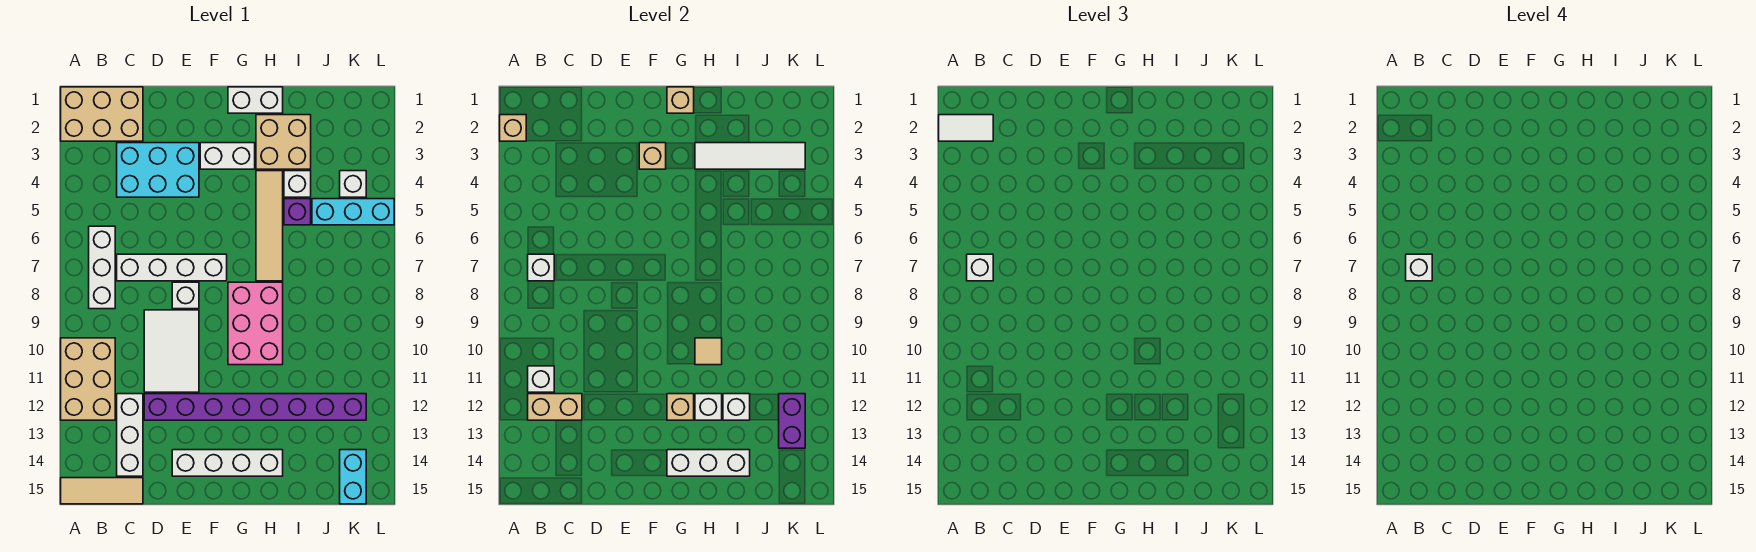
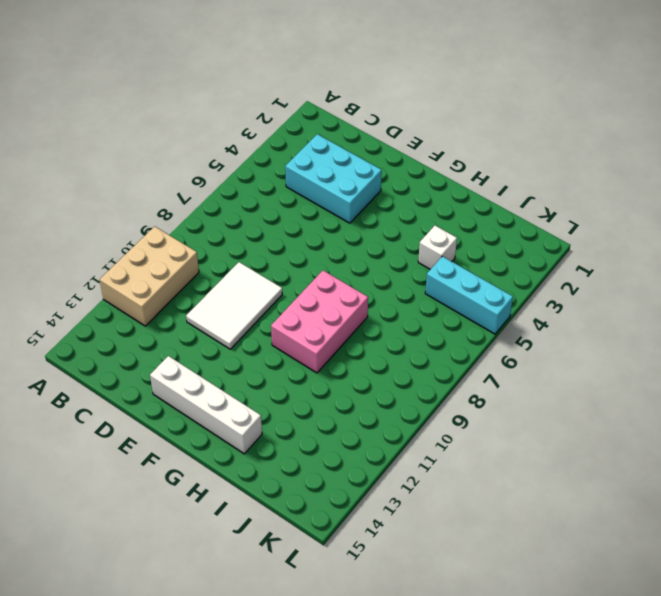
none -> tan 2x3 brick [61,87,143,141]
none -> tan 1x3 tile [61,478,143,504]
none -> white 1x3 brick [89,226,115,309]
none -> white 1x4 brick [117,254,227,281]

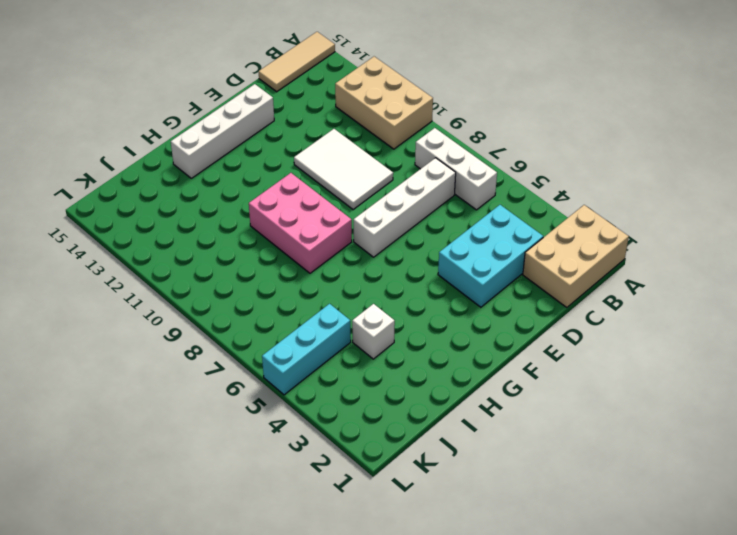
none -> white 1x3 brick [117,394,143,476]
none -> purple 1x8 brick [144,394,366,420]
none -> white 1x1 brick [172,282,199,309]
none -> white 1x2 brick [200,143,255,169]

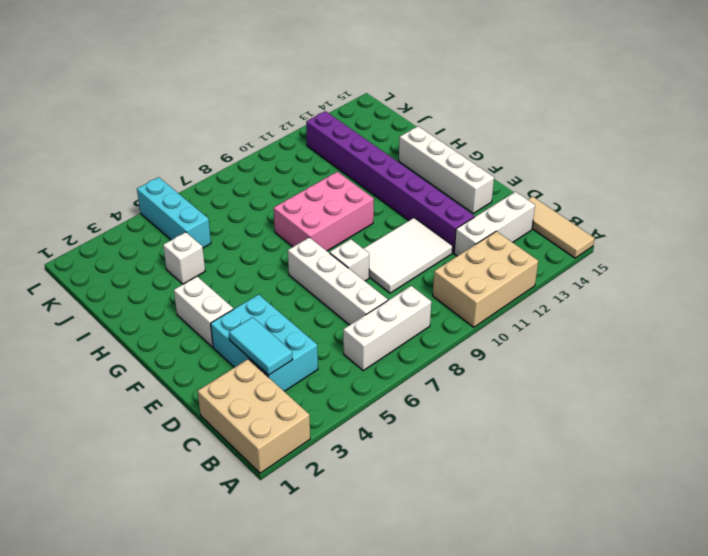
cyan 1x2 tile [229,317,293,375] -> none
none -> white 1x2 brick [228,87,283,113]
none -> tan 2x2 brick [256,115,311,169]
none -> tan 1x4 tile [256,171,283,281]
none -> purple 1x1 brick [284,199,311,225]

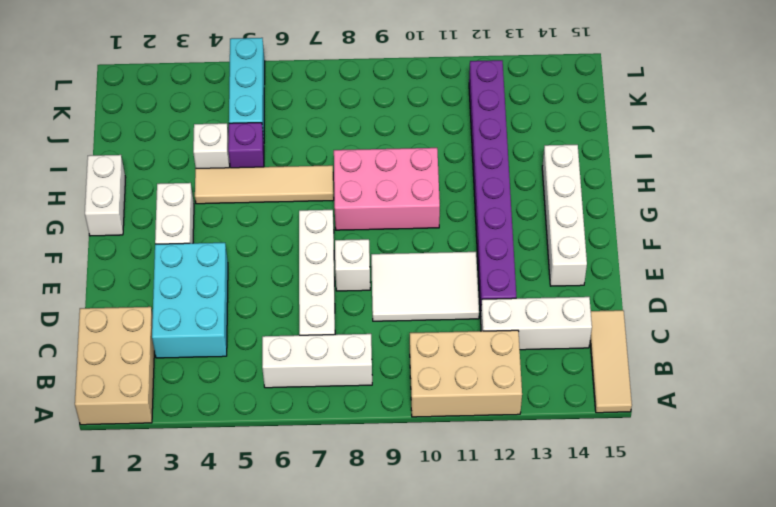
none -> tan 2x2 brick [256,115,311,169]
none -> white 1x1 brick [340,171,366,197]
none -> cyan 1x2 brick [340,450,366,504]
none -> tan 1x1 brick [500,115,526,141]

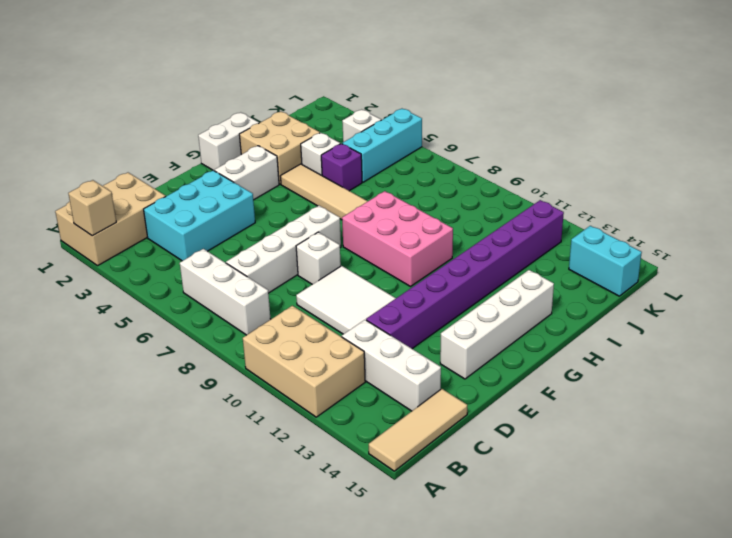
none -> white 1x1 brick [528,254,554,281]
none -> white 1x1 brick [528,366,554,392]
none -> tan 1x2 brick [528,394,582,420]
none -> tan 1x1 brick [639,143,666,169]

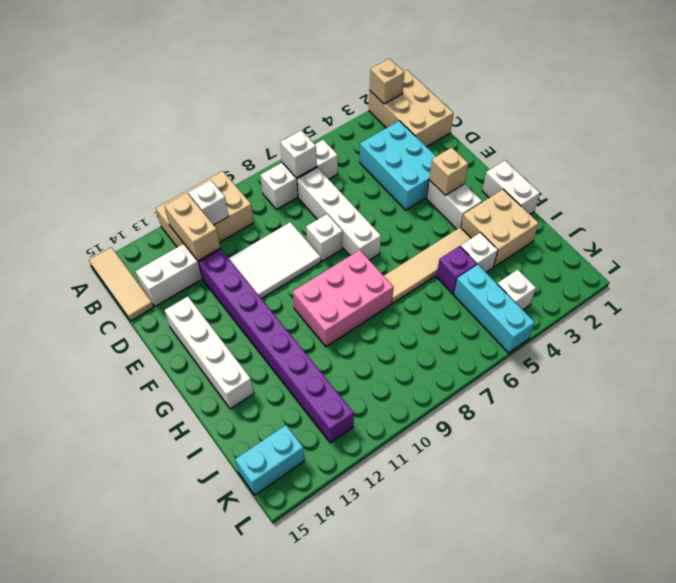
none -> tan 1x1 brick [667,87,694,113]
none -> tan 1x1 brick [667,394,694,420]
none -> white 1x3 brick [667,450,750,476]
none -> white 1x4 tile [695,143,805,169]

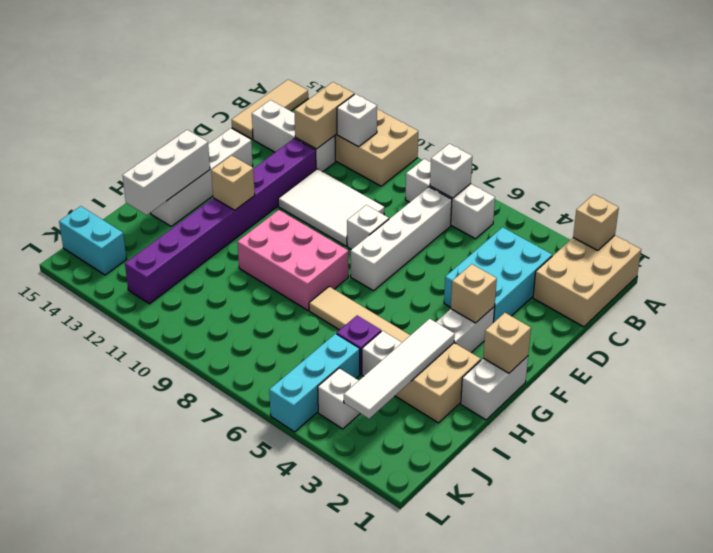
none -> tan 1x1 tile [695,338,722,365]
none -> white 1x1 brick [695,394,722,420]
none -> white 1x1 brick [723,394,750,420]
none -> purple 1x2 brick [779,394,805,448]

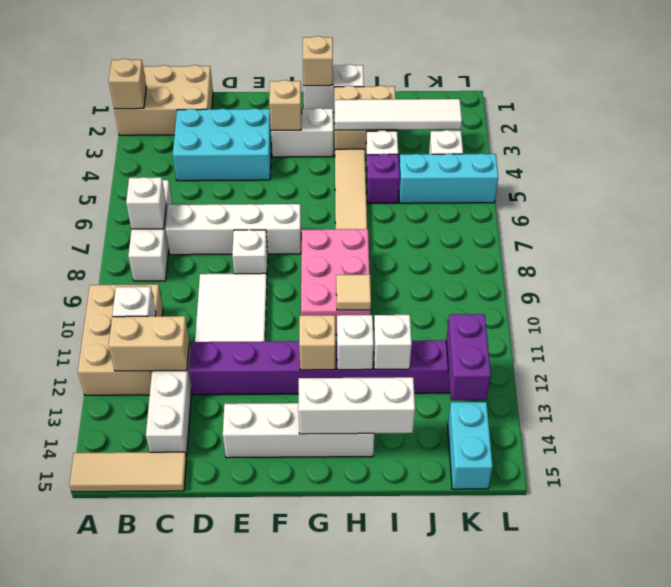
none -> white 1x2 tile [939,115,993,141]
none -> white 1x1 brick [967,254,993,281]
none -> white 1x1 brick [1406,254,1432,281]

